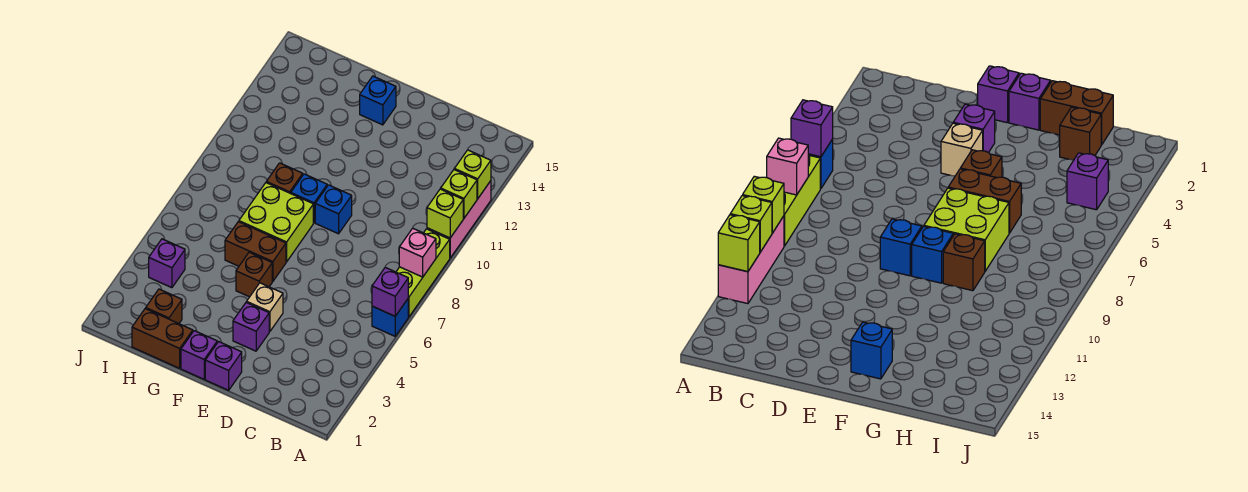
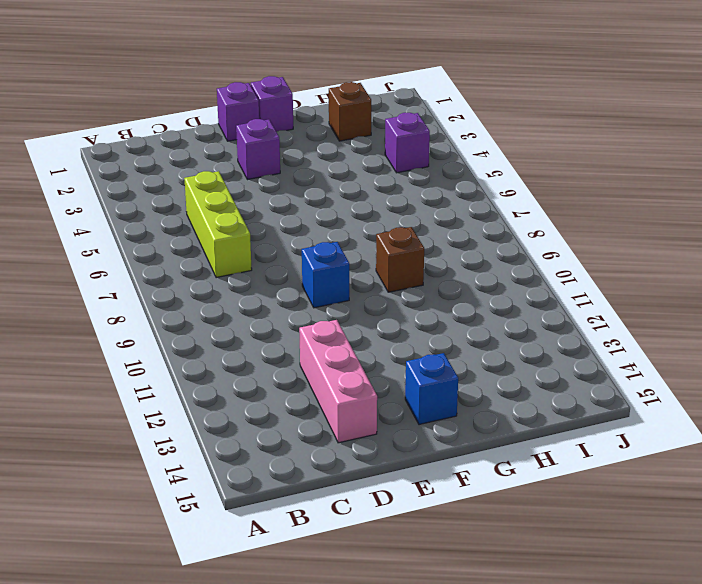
lime 1x3 brick [184,171,252,278] -> lime 1x3 brick moved to [396,229,450,317]
pink 1x3 brick [299,320,377,443] -> pink 1x3 brick moved to [427,181,491,258]
none -> blue 1x1 brick [372,299,408,336]
none -> tan 1x1 brick [247,283,283,332]
none -> brown 1x1 brick [236,252,272,297]

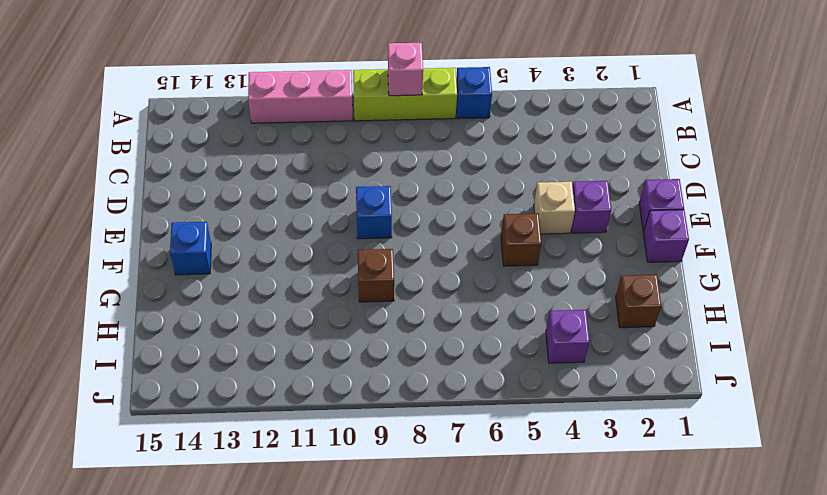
none -> brown 1x2 brick [225,222,286,281]
none -> lime 2x2 brick [239,183,313,262]
none -> blue 1x1 brick [291,174,327,223]

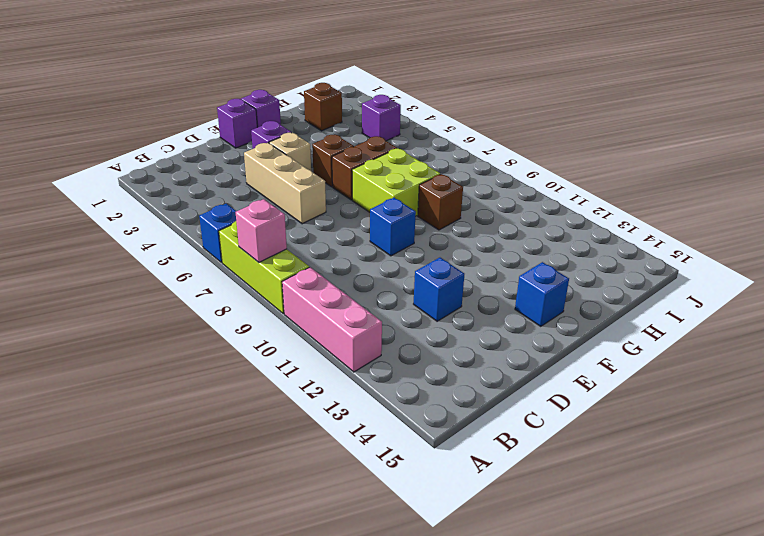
tan 1x3 brick [244,143,326,224] -> none
blue 1x1 brick [414,258,464,321] -> blue 1x1 brick moved to [291,174,327,223]
none -> brown 1x2 brick [132,309,193,368]
none -> purple 1x1 brick [372,268,408,316]
none -> lime 1x1 brick [427,189,463,238]

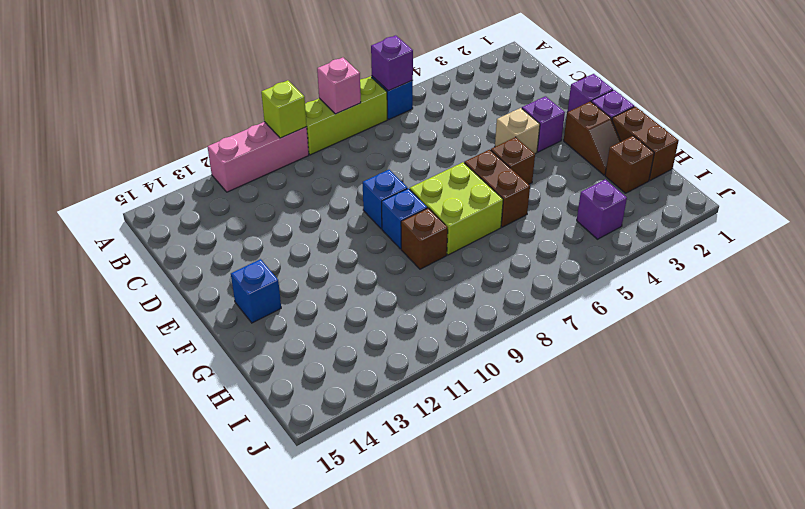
brown 1x2 slope [564,101,621,175] -> none
none -> lime 1x1 brick [441,170,477,218]
none -> lime 1x1 brick [454,150,491,199]

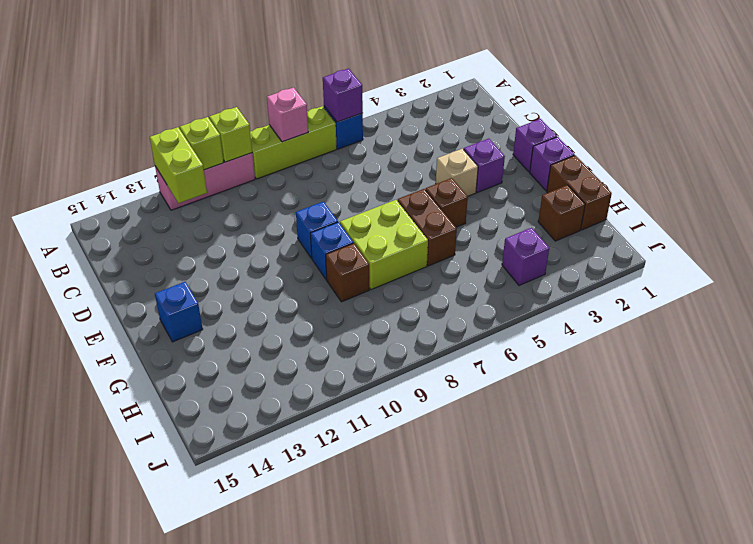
lime 1x2 brick [150,127,207,203] -> lime 1x1 brick [454,150,491,199]

